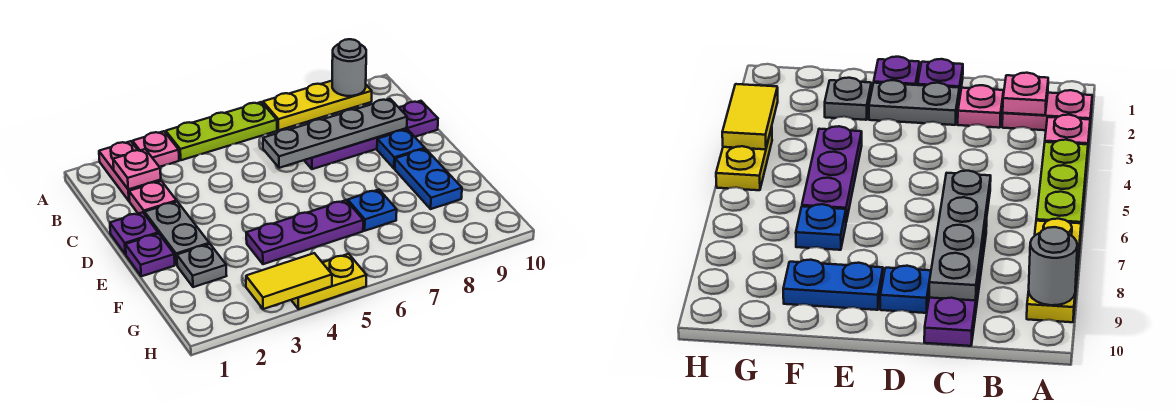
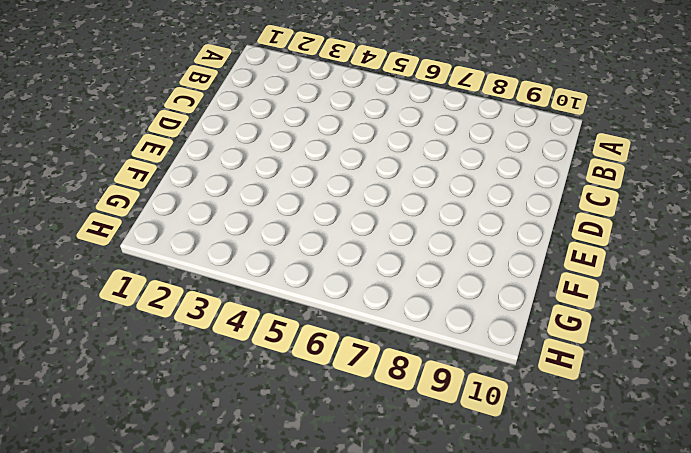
none -> pink 1x2 plate [99,141,161,201]
none -> pink 1x1 plate [132,131,179,167]
none -> lime 1x3 plate [166,102,277,160]

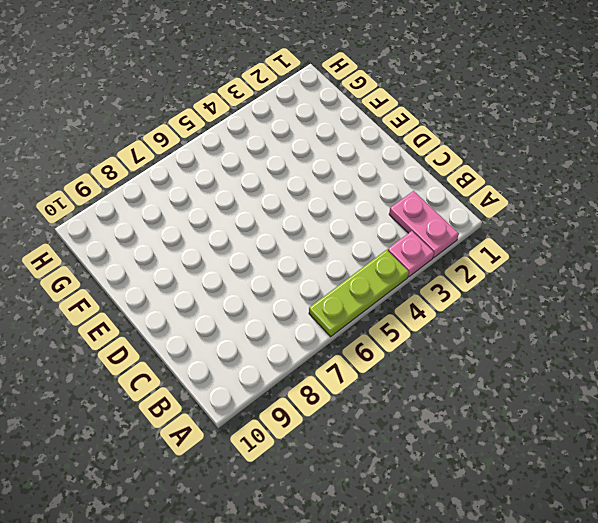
none -> yellow 1x3 plate [263,81,372,130]
none -> pink 1x1 plate [129,181,177,214]
none -> purple 1x4 plate [304,101,438,169]

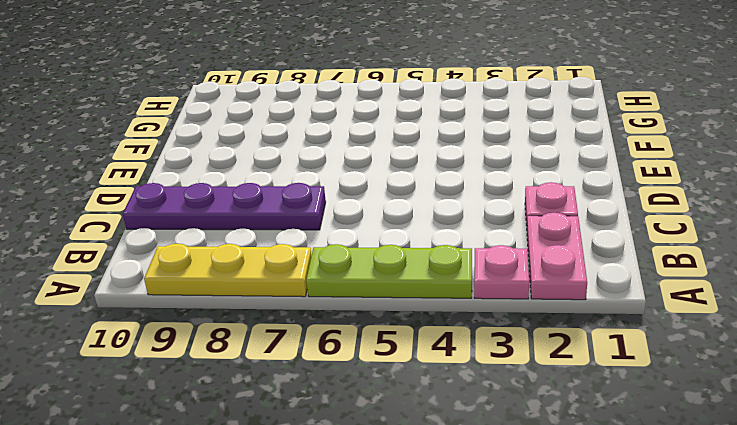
none -> purple 1x1 plate [110,212,158,254]
none -> grey 1x2 plate [145,202,209,265]
none -> blue 1x1 plate [377,129,425,169]

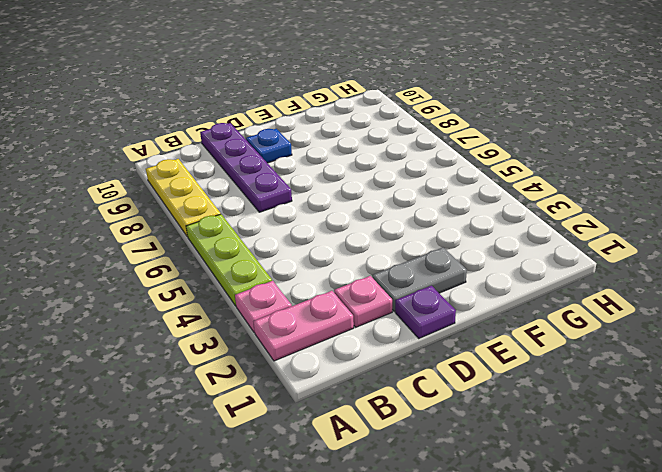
none -> purple 1x1 plate [125,234,175,276]
none -> blue 1x2 plate [395,149,462,209]
none -> grey 1x1 plate [177,244,227,287]

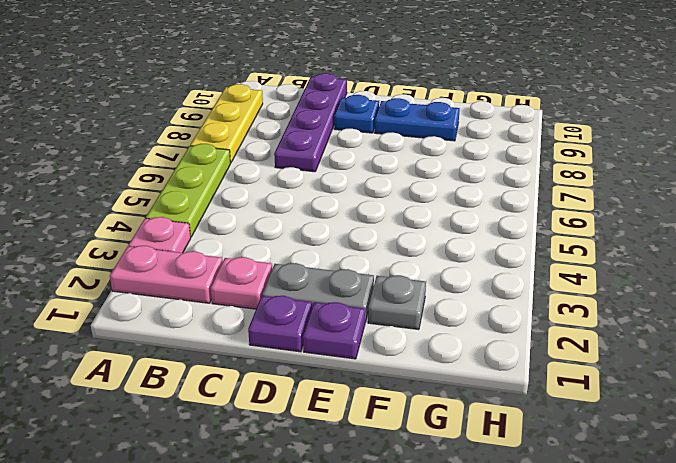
none -> purple 1x3 plate [246,200,363,264]
none -> blue 1x1 plate [348,190,397,231]
none -> yellow 1x2 plate [291,254,366,309]

